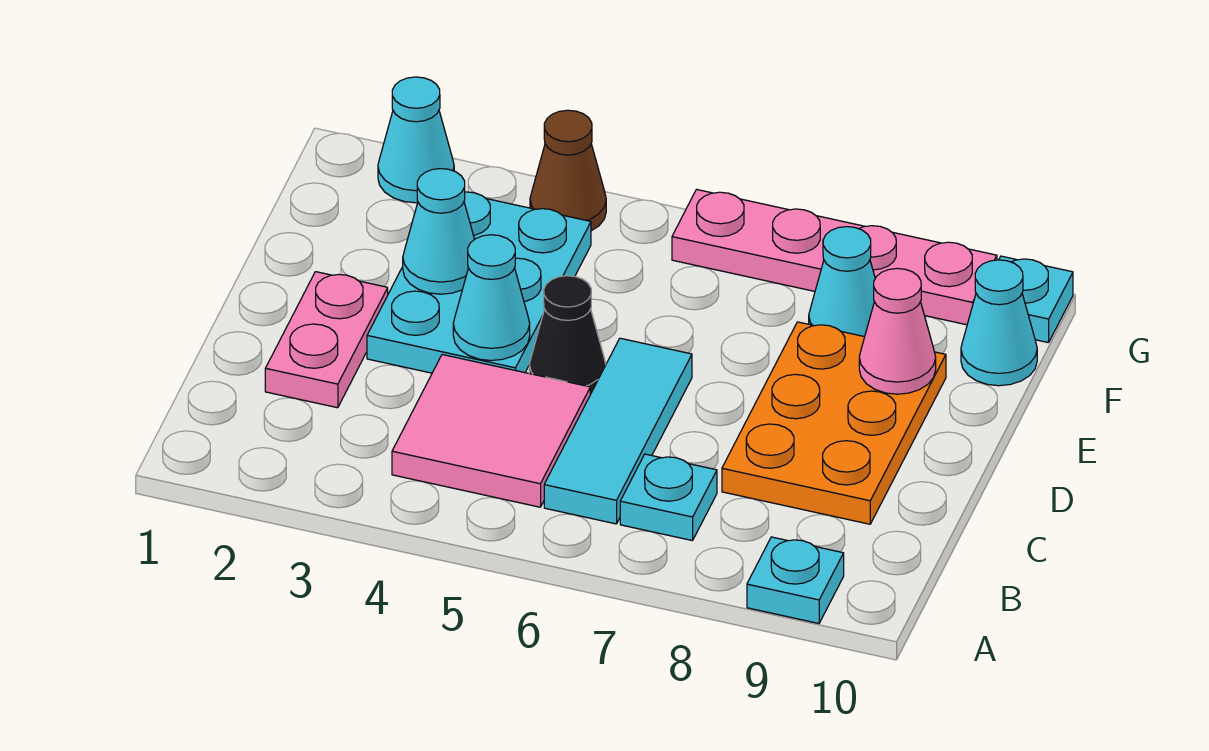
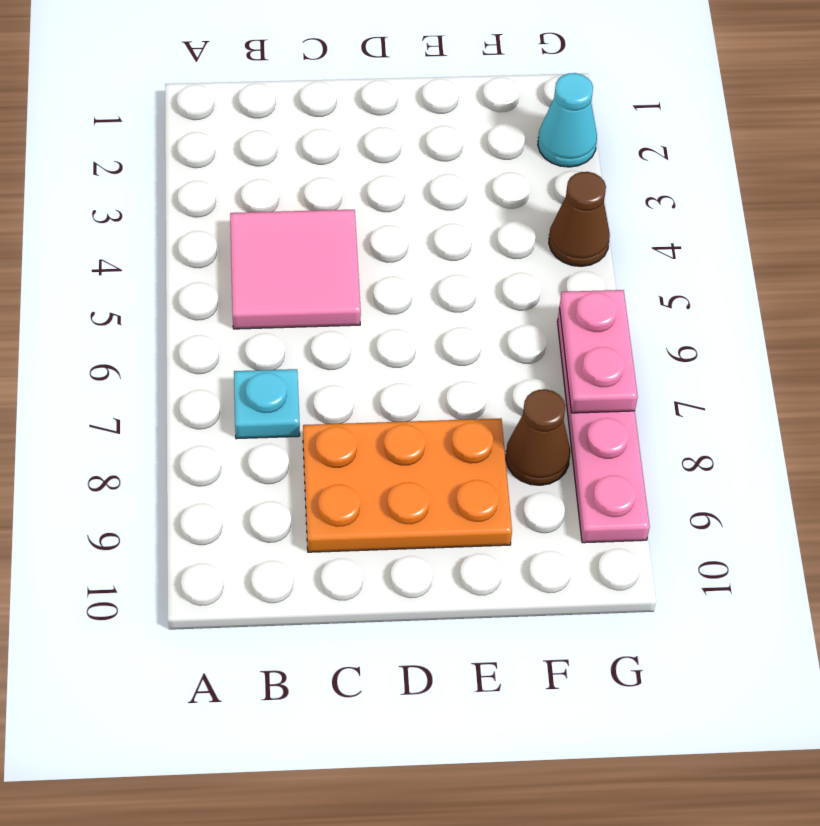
brown 1x1 cone [506,389,570,485] -> cyan 1x1 cone [809,227,875,337]
pink 1x2 plate [559,290,638,413] -> pink 1x2 plate turned to [265,272,388,408]
none -> cyan 1x1 plate [747,537,844,623]
none -> cyan 1x3 tile [544,338,692,524]
none -> cyan 2x3 plate [367,192,591,373]

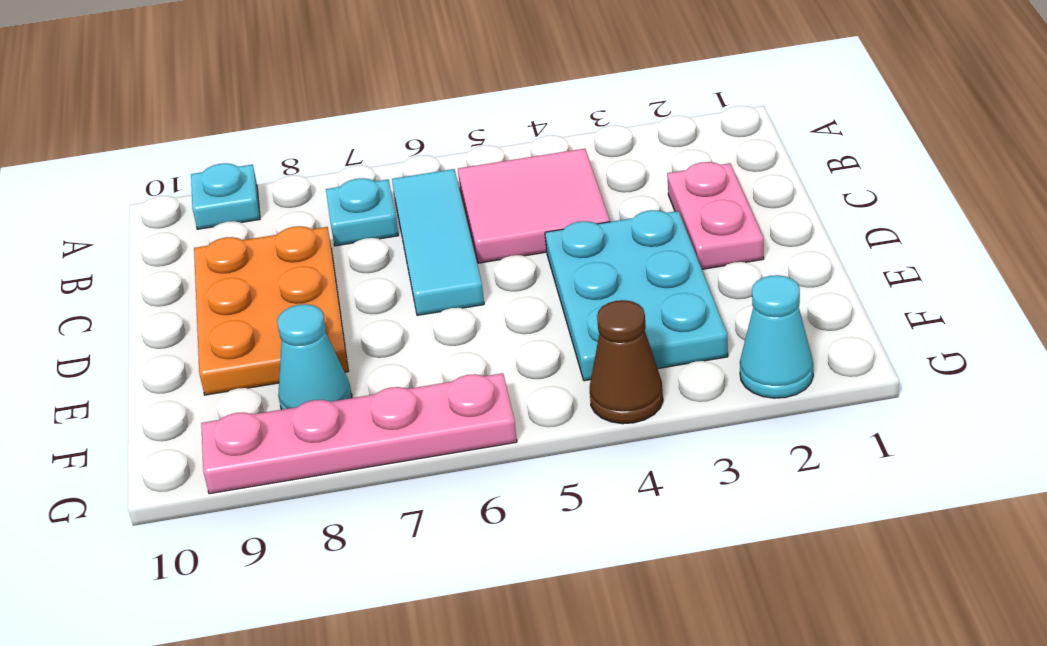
none -> black 1x1 cone [529,276,606,394]
none -> cyan 1x1 cone [961,260,1037,386]
none -> cyan 1x1 plate [999,256,1073,343]

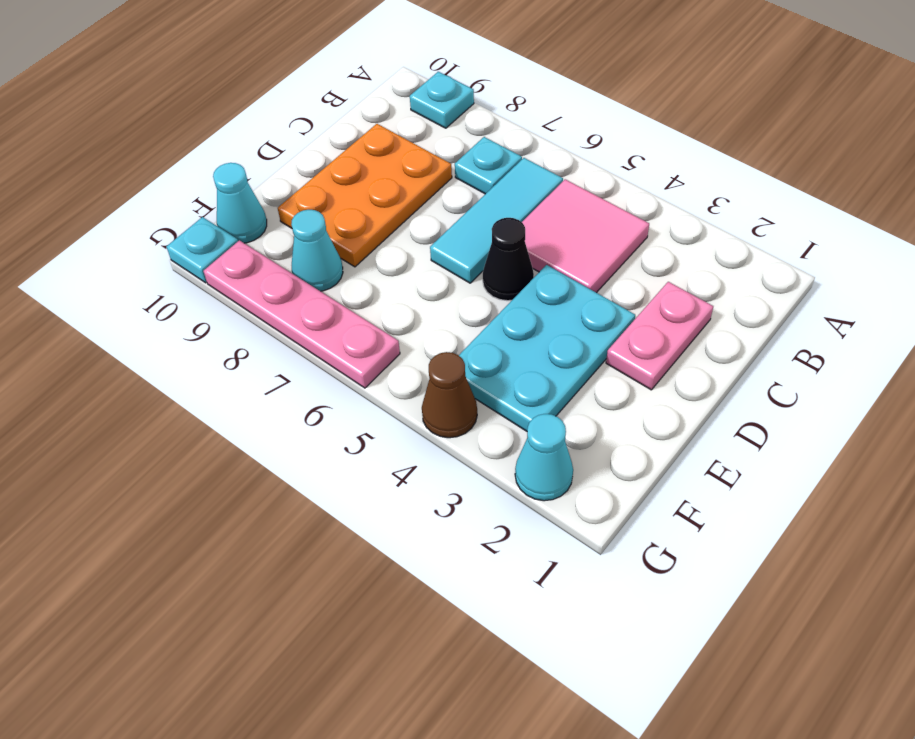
none -> cyan 1x1 cone [453,235,530,361]
none -> cyan 1x1 cone [403,169,475,294]
none -> pink 1x1 cone [859,269,936,394]

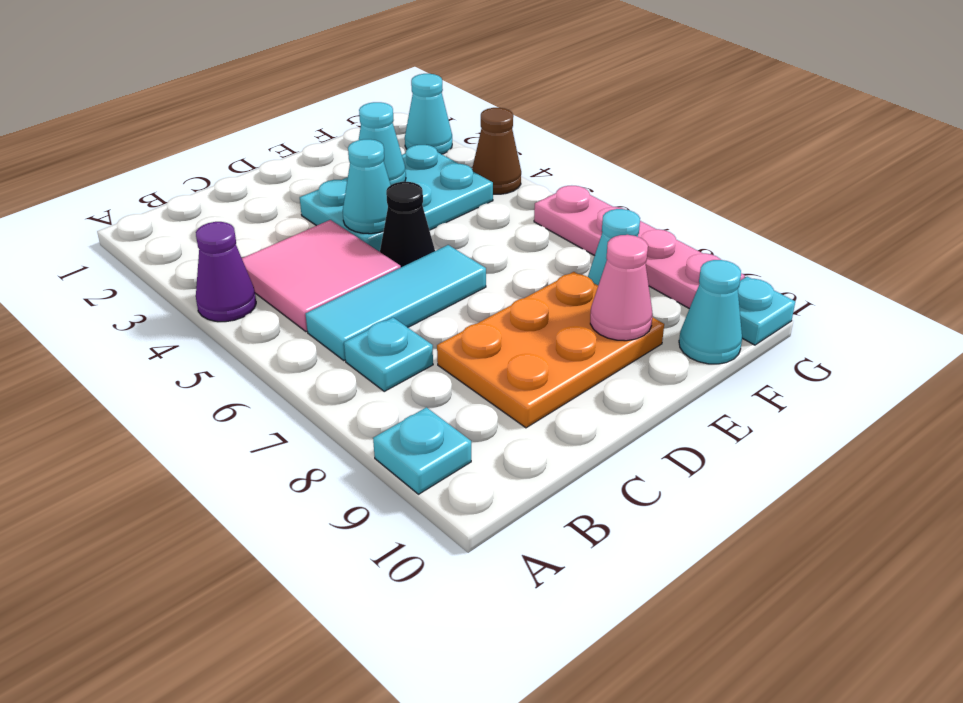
purple 1x1 cone [196,222,256,322] -> none
none -> pink 1x2 plate [265,272,388,408]

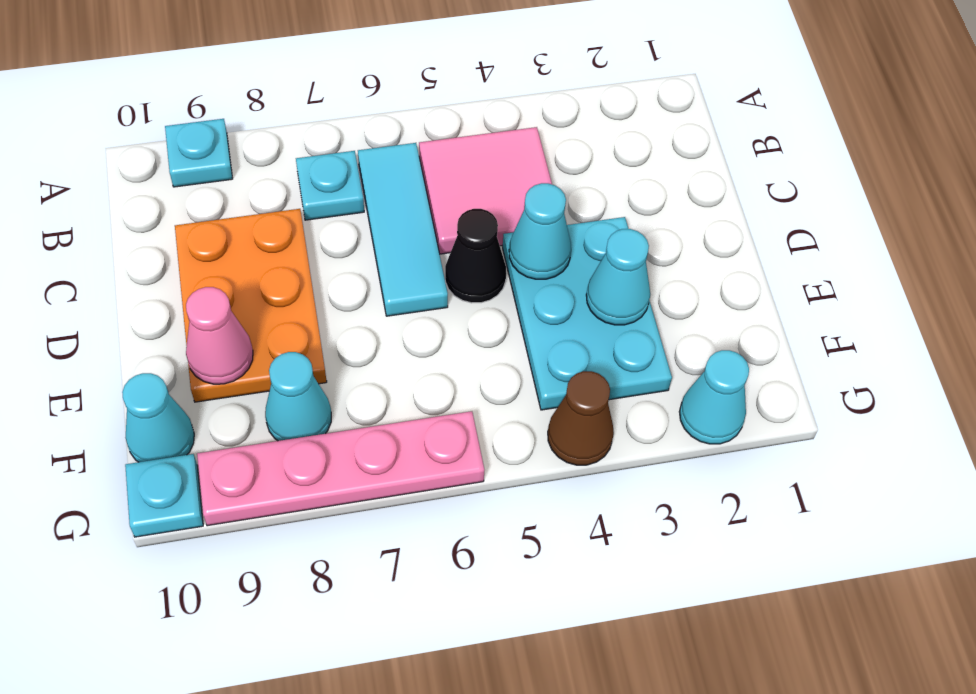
none -> pink 1x2 plate [265,272,388,408]

